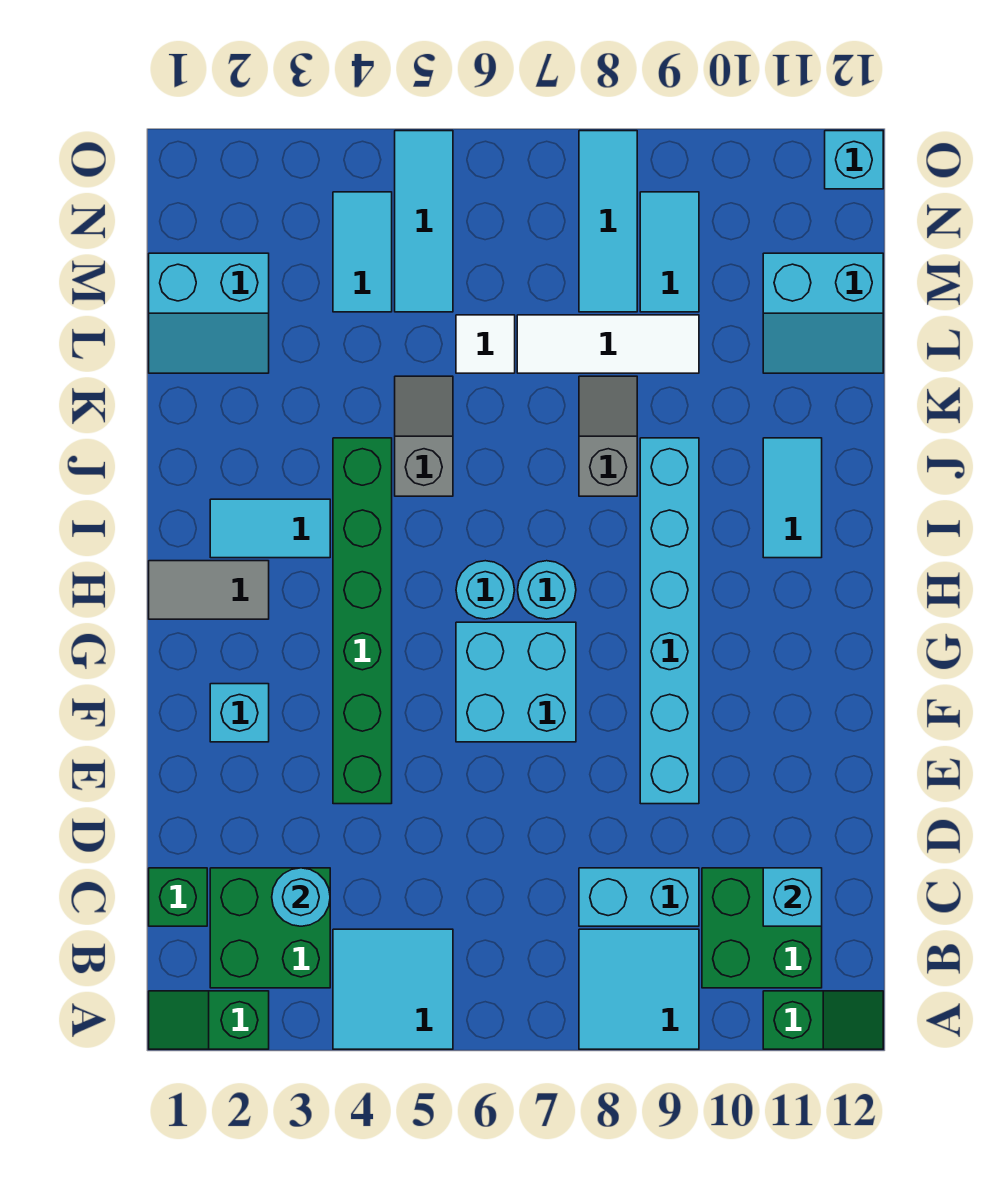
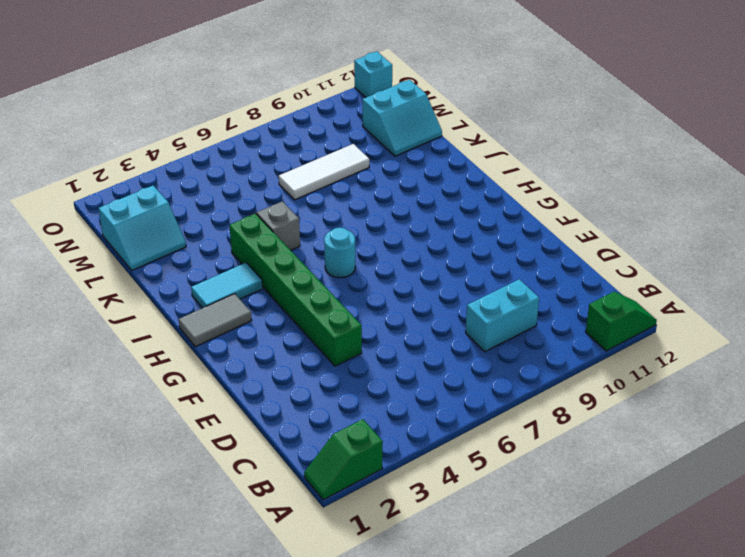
none -> cyan 2x2 tile [333,929,453,1049]
none -> cyan 2x2 tile [579,929,699,1049]
none -> green 2x2 brick [210,868,330,988]
none -> green 2x2 brick [702,868,822,988]

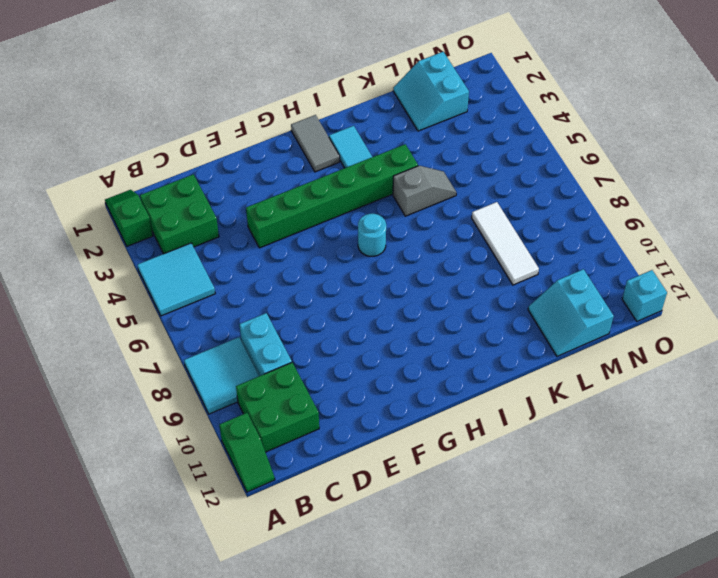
none -> green 1x1 brick [149,868,207,926]
none -> cyan 1x6 brick [640,438,699,804]
none -> cyan 1x1 brick [210,684,269,742]
none -> cyan 2x2 brick [456,622,576,742]

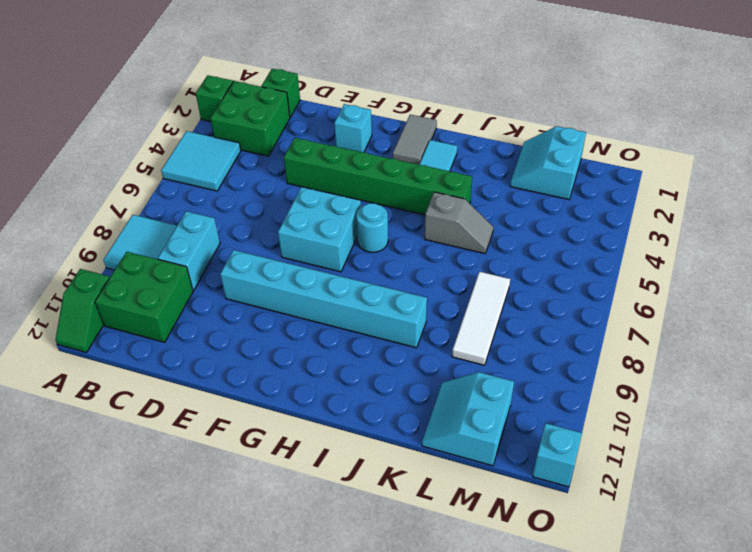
none -> cyan 1x1 round brick [518,561,576,619]
none -> cyan 1x2 tile [763,438,822,558]
none -> grey 1x2 slope [579,376,637,496]
none -> white 1x1 tile [456,315,515,373]

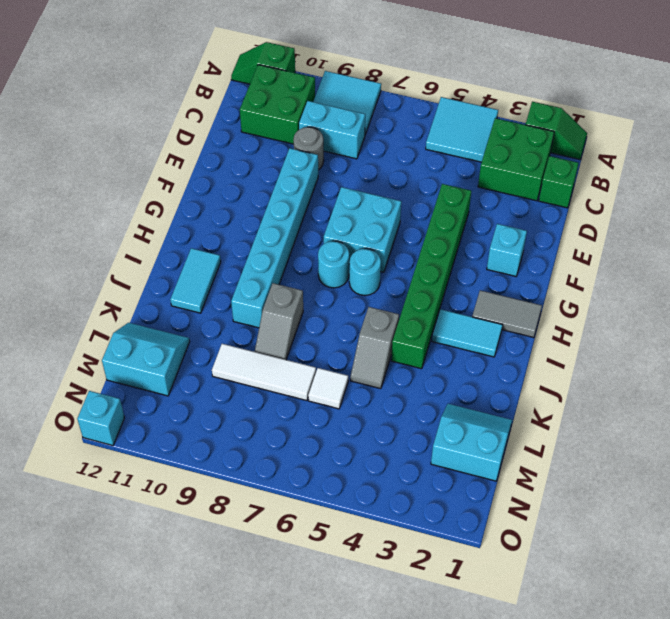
grey 1x1 round brick [294,127,324,170] -> none
none -> cyan 1x2 tile [333,192,392,312]
none -> cyan 1x3 tile [395,131,453,312]
none -> cyan 1x3 tile [579,131,637,312]
none -> cyan 1x2 tile [640,192,699,312]

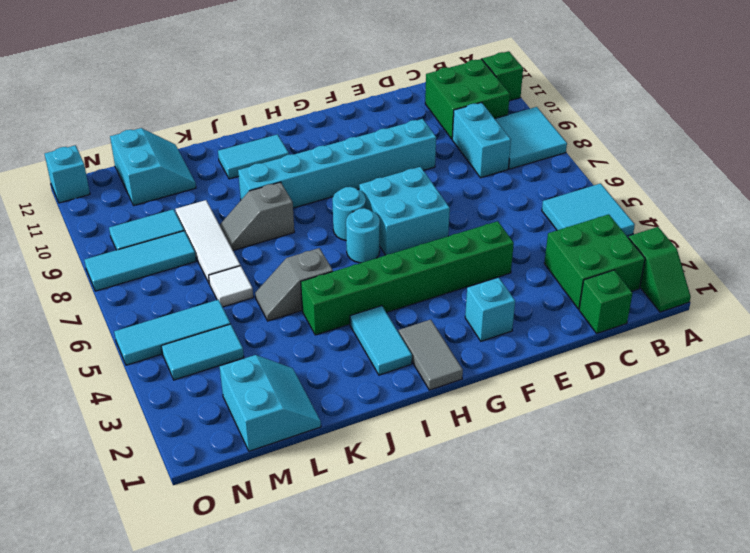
none -> cyan 1x1 round brick [272,868,330,926]
none -> cyan 1x1 brick [763,868,822,926]

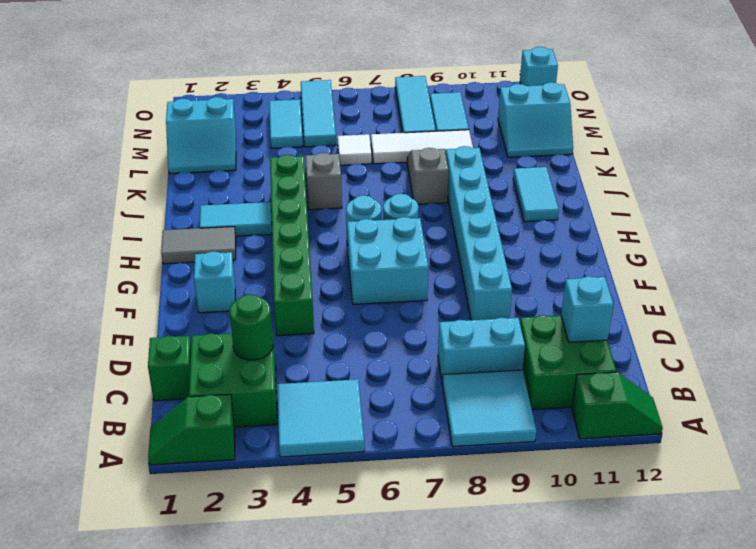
green 1x1 round brick [229,294,273,360] -> cyan 1x1 round brick [272,868,330,926]

